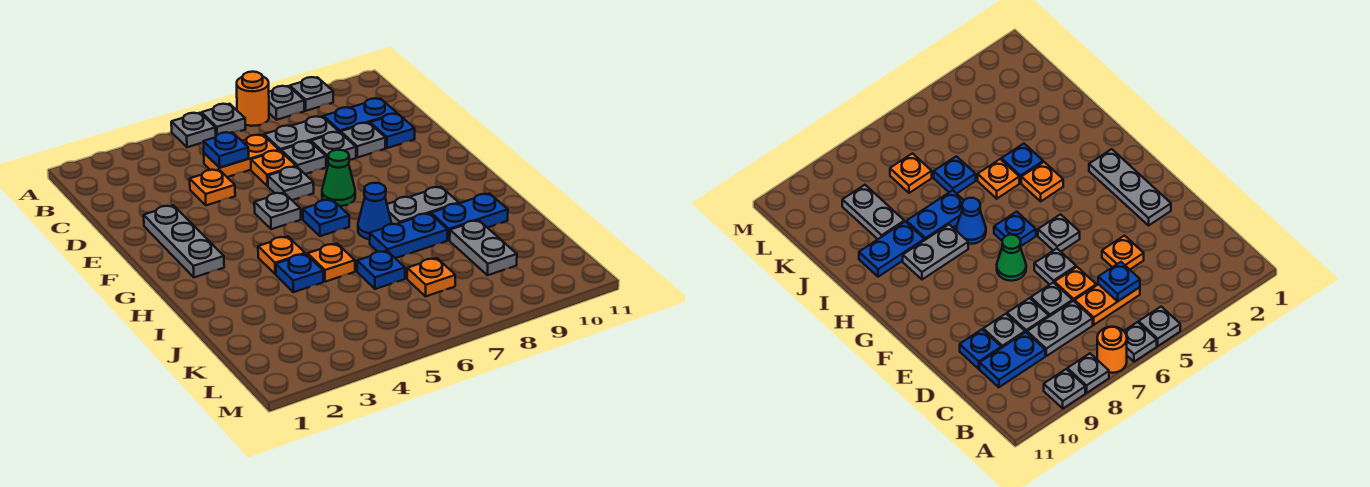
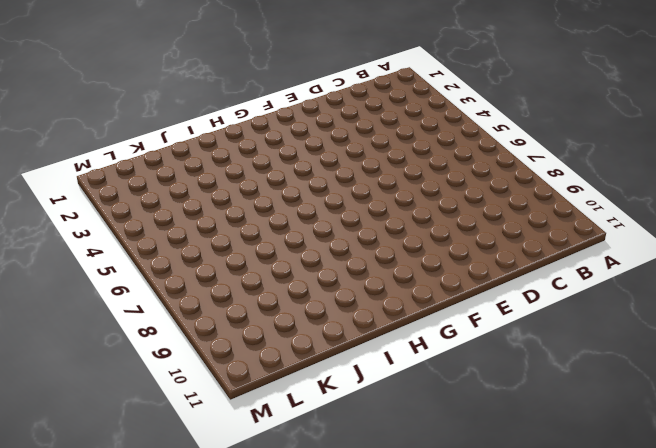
none -> grey 1x1 plate [171,113,216,147]
none -> grey 1x1 plate [201,104,246,136]
none -> orange 1x1 round brick [237,72,269,126]
none -> grey 1x1 plate [269,86,304,120]

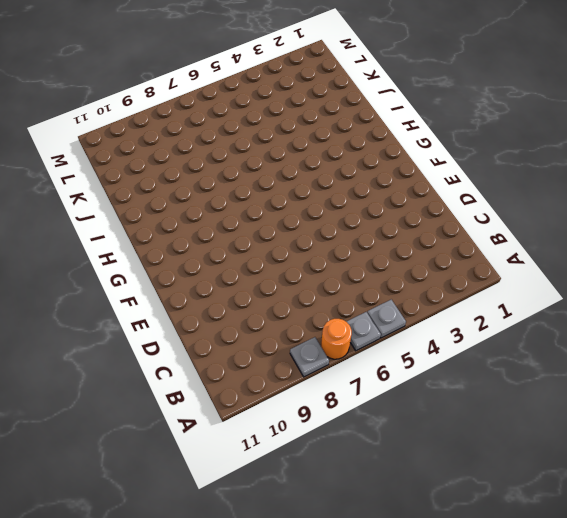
none -> grey 1x1 plate [290,77,333,111]
none -> orange 1x2 plate [204,135,279,177]
none -> grey 1x2 plate [264,116,338,151]
none -> blue 1x2 plate [324,98,397,133]

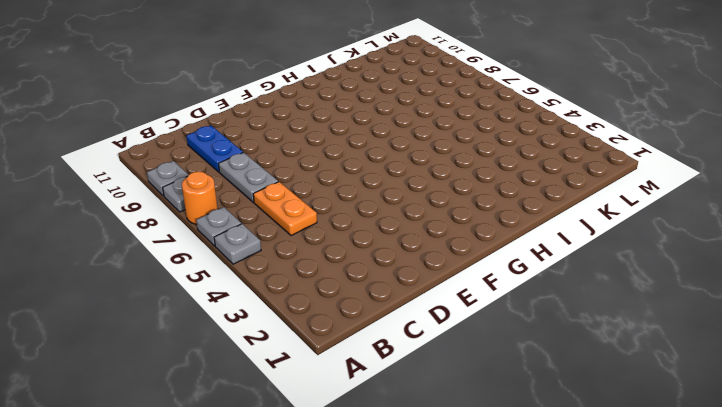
none -> orange 1x1 plate [190,169,235,205]
none -> orange 1x1 plate [251,151,296,186]
none -> grey 1x1 plate [281,141,326,174]
none -> grey 1x1 plate [311,132,356,167]

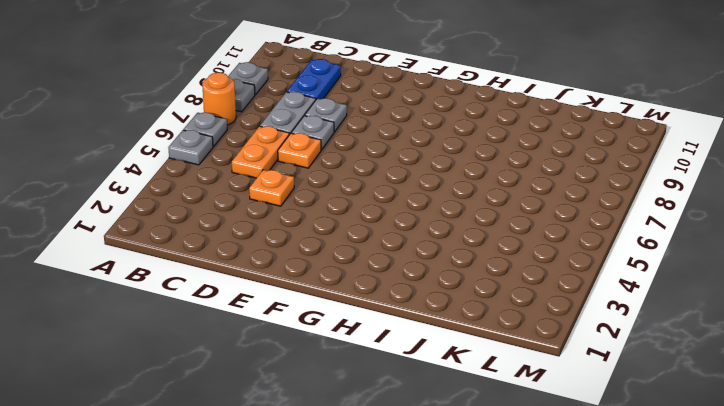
none -> grey 1x1 plate [341,123,386,158]
none -> blue 1x1 plate [370,114,415,148]
none -> grey 1x3 plate [144,205,224,277]
none -> grey 1x1 plate [268,167,314,200]

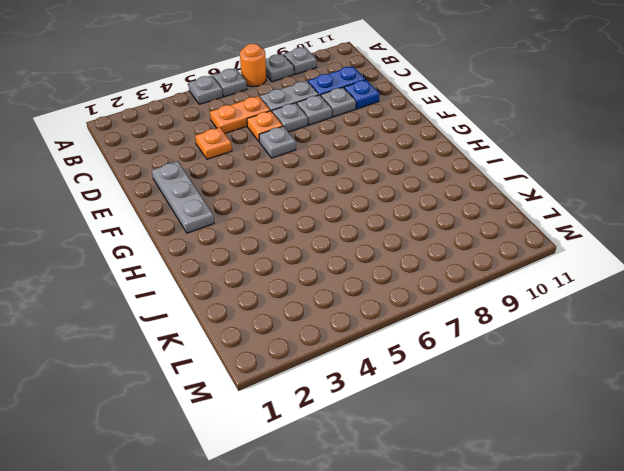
none -> grey 1x1 plate [254,193,301,229]
none -> green 1x1 cone [322,150,355,206]
none -> blue 1x1 plate [303,199,349,236]
none -> orange 1x1 plate [258,236,305,274]

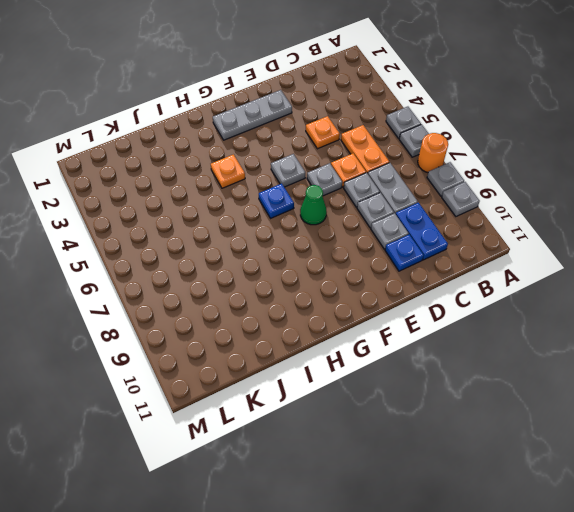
none -> blue 1x1 cone [358,183,391,239]
none -> grey 1x2 plate [387,187,459,224]
none -> blue 1x1 plate [276,254,323,292]
none -> orange 1x1 plate [308,244,355,282]

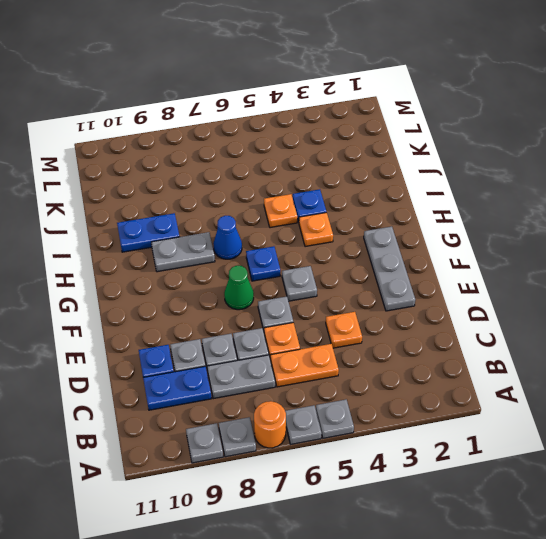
none -> blue 1x2 plate [370,213,448,258]
none -> blue 1x1 plate [357,251,405,289]
none -> grey 1x2 plate [450,220,517,275]
none -> orange 1x1 plate [407,258,455,296]

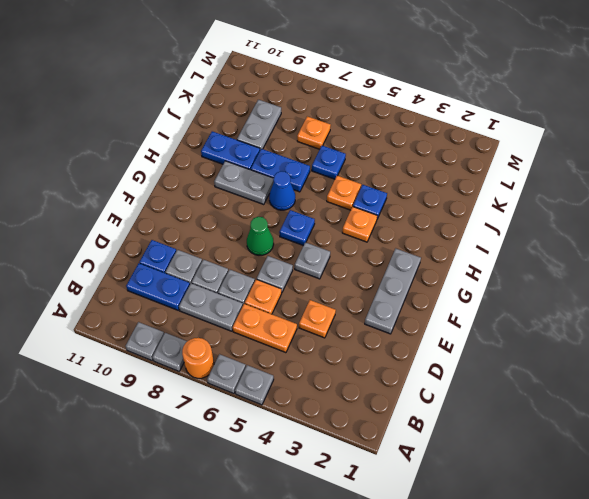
none -> blue 1x1 plate [203,132,249,168]

